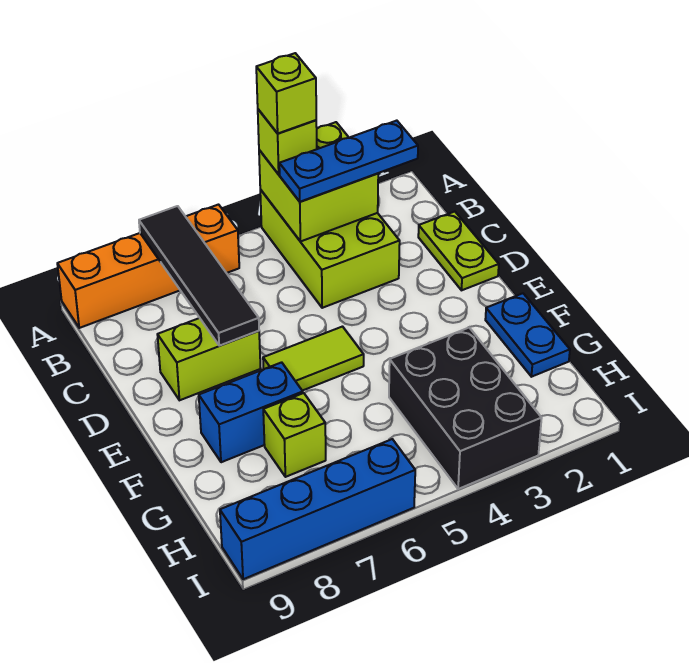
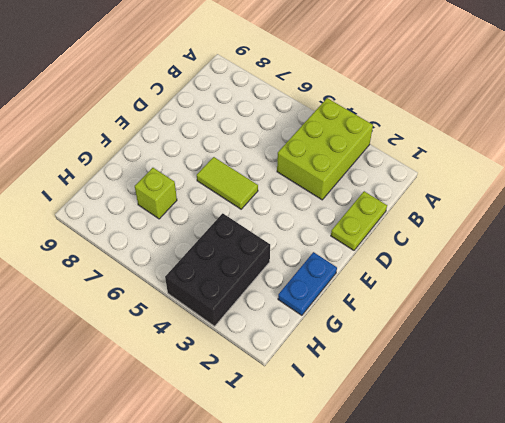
none -> orange 1x4 brick [57,205,239,328]
none -> lime 1x2 brick [157,318,261,400]
none -> blue 1x2 brick [199,362,303,462]

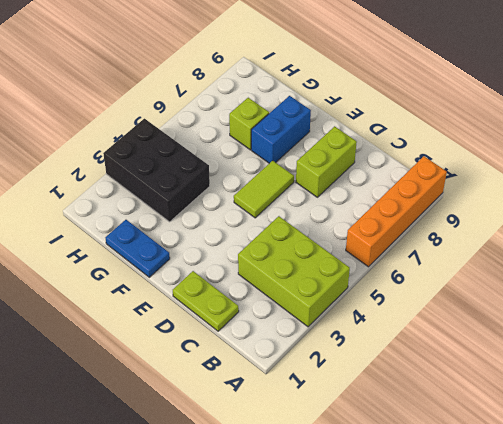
none -> blue 1x4 brick [220,439,415,579]
none -> lime 2x2 brick [259,122,378,242]
none -> black 1x4 tile [139,206,259,346]

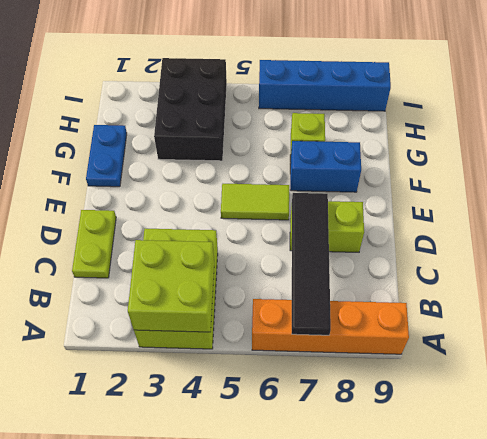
none -> lime 1x1 brick [258,109,317,174]
none -> blue 1x3 plate [279,121,418,202]
none -> lime 1x1 brick [256,53,316,133]

